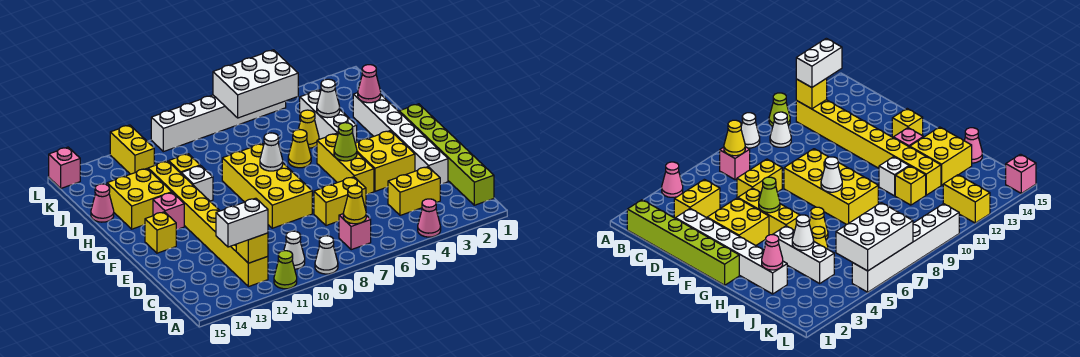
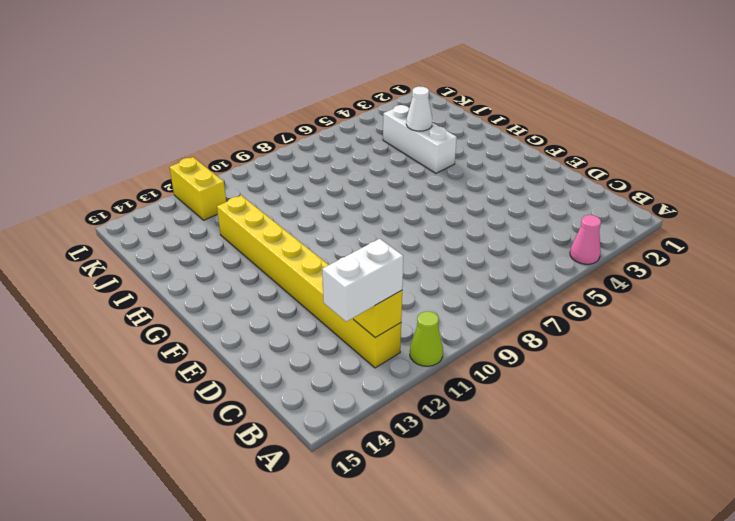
none -> white 1x1 cone [315,236,338,274]
none -> lime 1x6 brick [399,104,494,205]
none -> pink 1x1 brick [339,214,371,250]
none -> white 1x1 cone [284,231,305,269]

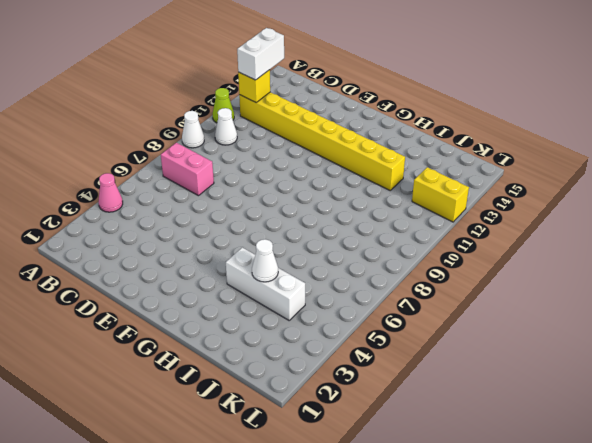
pink 1x2 brick [161,143,214,196] -> pink 1x1 brick [339,214,371,250]
none -> lime 1x6 brick [399,104,494,205]
none -> yellow 1x2 brick [388,167,440,215]
none -> white 1x6 brick [353,93,448,185]
none -> yellow 1x2 brick [314,177,366,226]

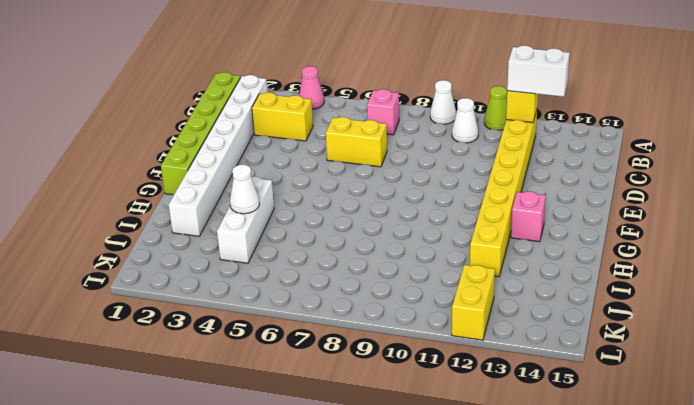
white 1x8 brick [169,75,267,236] -> white 1x6 brick [353,93,448,185]
none -> yellow 2x2 brick [355,131,415,191]
none -> yellow 1x3 brick [317,133,374,195]
none -> yellow 2x4 brick [222,143,312,228]
none -> yellow 1x1 brick [145,212,176,253]

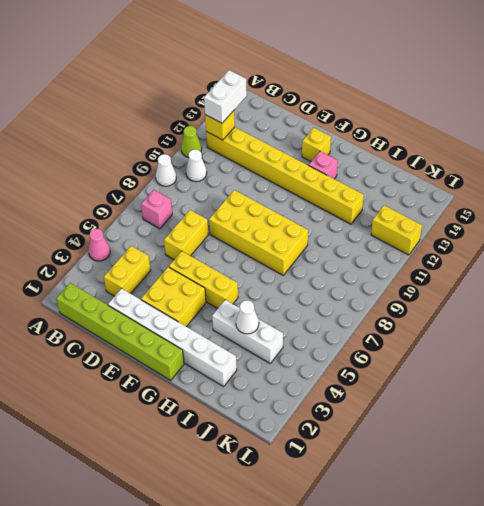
none -> yellow 1x1 cone [288,130,311,168]
none -> white 1x1 brick [181,166,213,201]
none -> yellow 2x2 brick [107,169,172,229]
none -> yellow 1x1 cone [298,110,319,148]

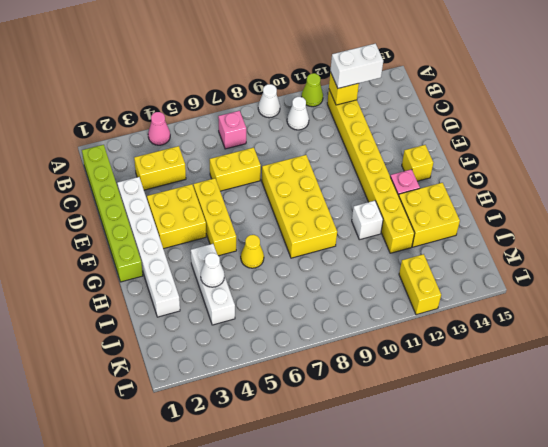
none -> yellow 1x1 cone [298,110,319,148]
none -> yellow 1x1 brick [169,154,200,173]
none -> pink 1x1 cone [91,184,114,222]
none -> white 1x6 brick [151,95,286,152]

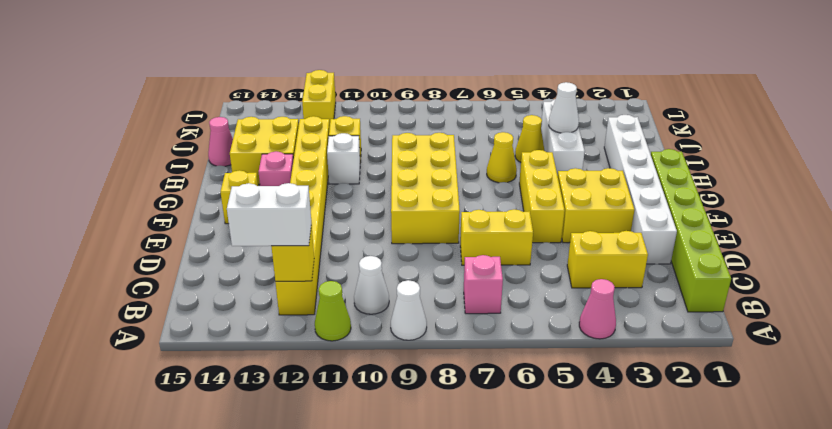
none -> white 1x6 brick [151,95,286,152]
none -> pink 1x1 brick [49,147,80,188]
none -> yellow 1x1 cone [343,186,366,224]
none -> lime 1x1 cone [334,123,357,161]

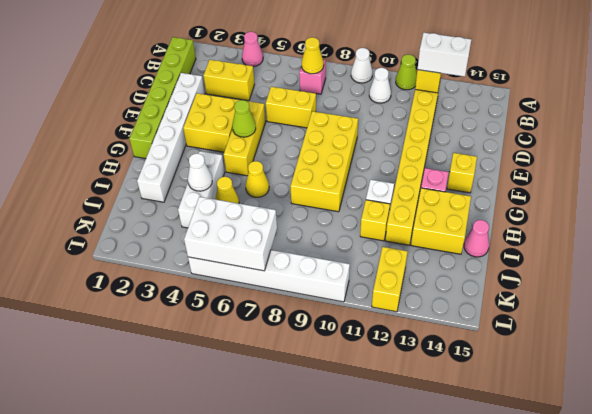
none -> pink 1x1 brick [49,147,80,188]
none -> white 1x1 cone [260,133,283,171]
none -> pink 1x1 cone [358,65,381,103]

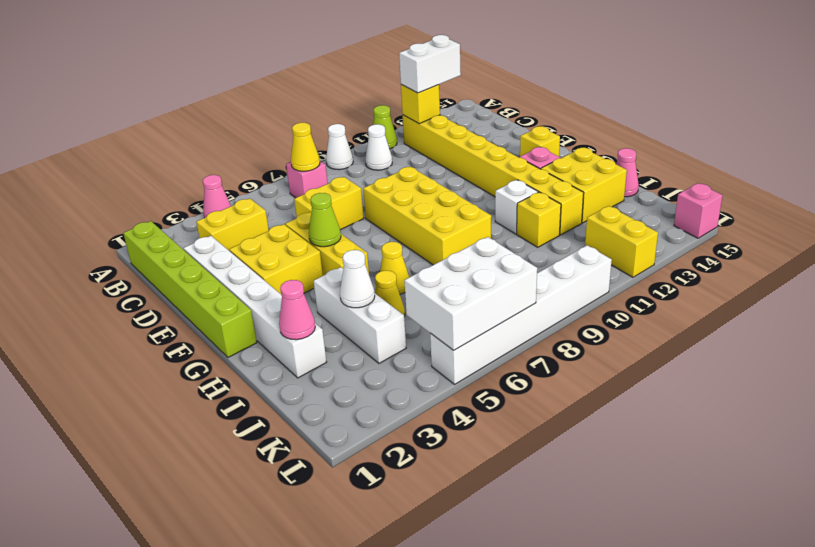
none -> white 1x1 cone [260,133,283,171]

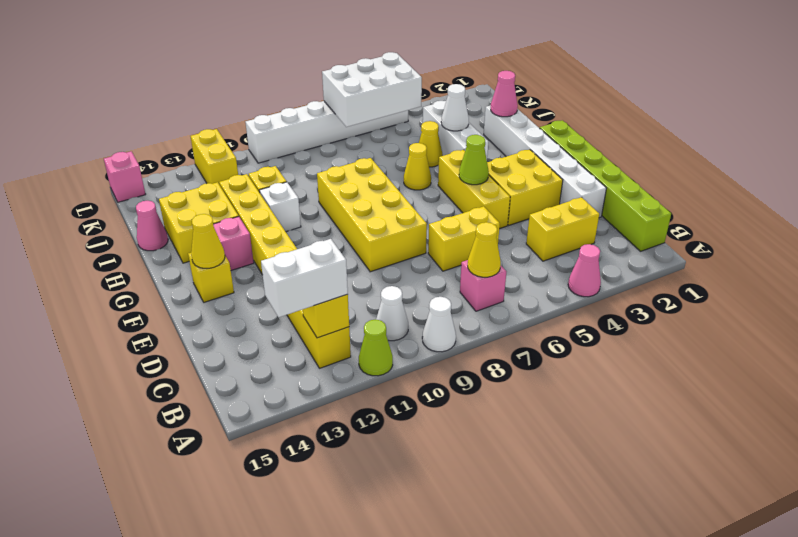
yellow 1x1 cone [191,214,225,268] -> none
none -> white 1x1 cone [260,133,283,171]

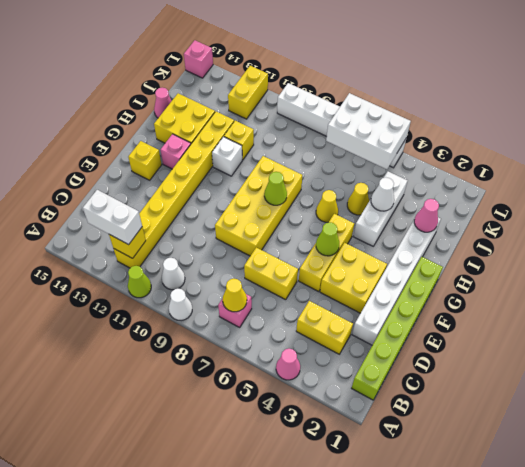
lime 1x1 cone [264,172,287,205] -> white 1x1 cone [260,133,283,171]

